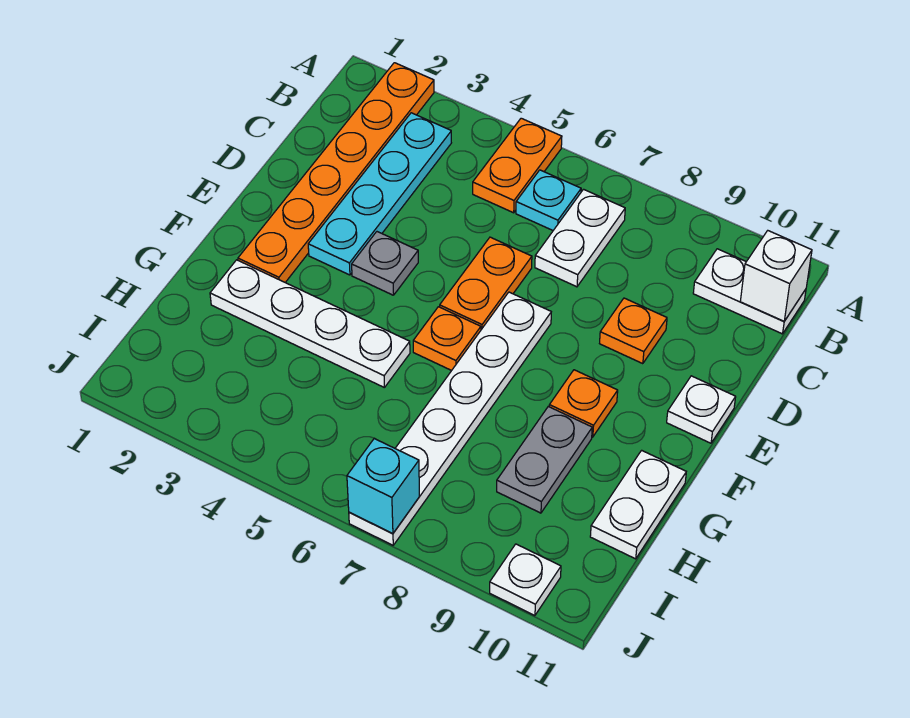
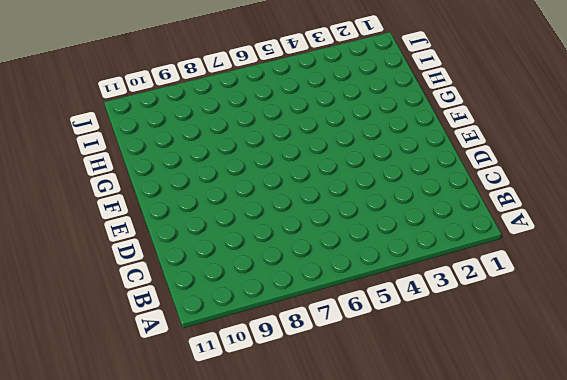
none -> orange 1x6 plate [238,63,434,282]
none -> orange 1x2 plate [473,118,562,213]
none -> cyan 1x4 plate [308,113,451,275]

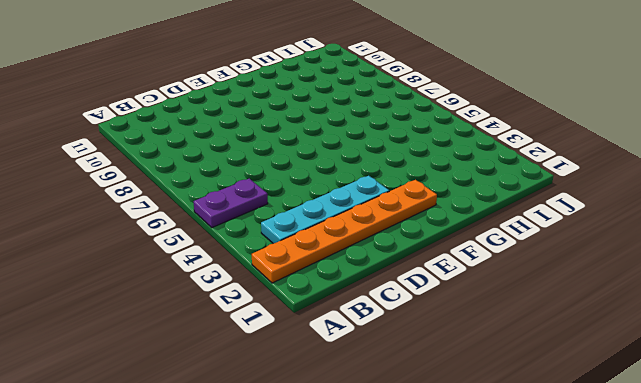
purple 1x2 plate [194,179,268,227] -> orange 1x2 plate [473,118,562,213]
none -> cyan 1x1 plate [516,170,581,230]
none -> white 1x2 plate [535,189,625,287]
none -> white 1x2 plate [693,249,806,334]

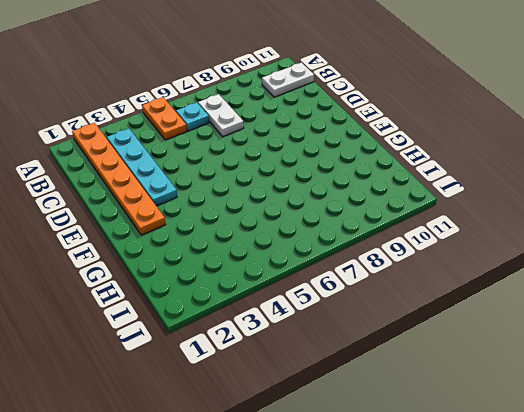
none -> orange 1x2 plate [440,237,532,330]
none -> orange 1x1 plate [600,298,667,364]
none -> grey 1x1 plate [352,232,418,295]

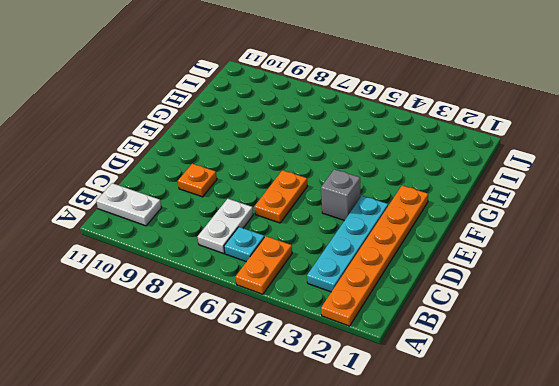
grey 1x1 brick [321,169,361,220] -> grey 1x1 plate [352,232,418,295]
none -> white 1x6 plate [349,292,551,545]
none -> white 1x1 plate [667,376,736,443]
none -> orange 1x1 plate [413,307,481,371]

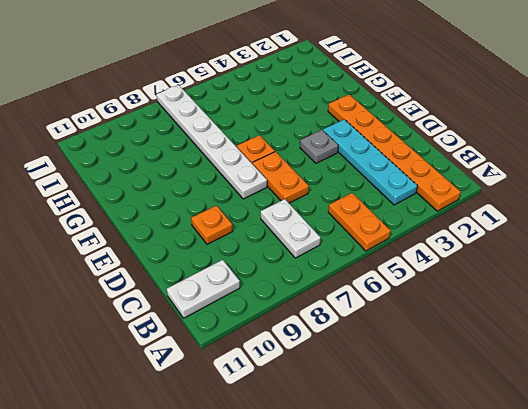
none -> cyan 1x1 plate [516,170,581,230]
none -> white 1x1 plate [667,376,736,443]
none -> orange 1x1 plate [549,370,618,437]

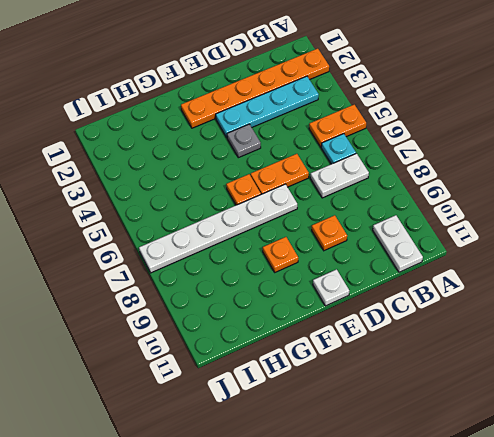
none -> white 1x4 plate [210,260,410,388]
none -> grey 1x2 plate [497,407,592,513]
none -> white 1x2 plate [590,450,686,559]

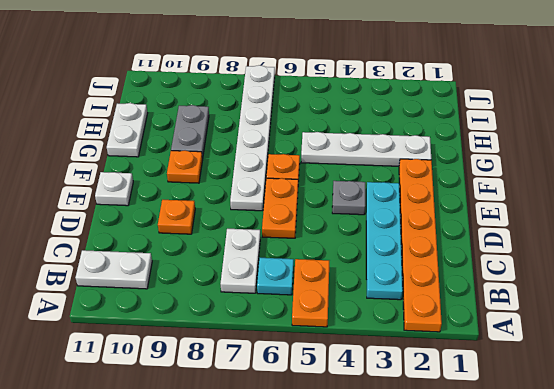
none -> white 1x1 plate [490,544,561,616]
none -> white 1x1 brick [740,231,812,321]
none -> cyan 1x1 brick [347,438,419,534]

